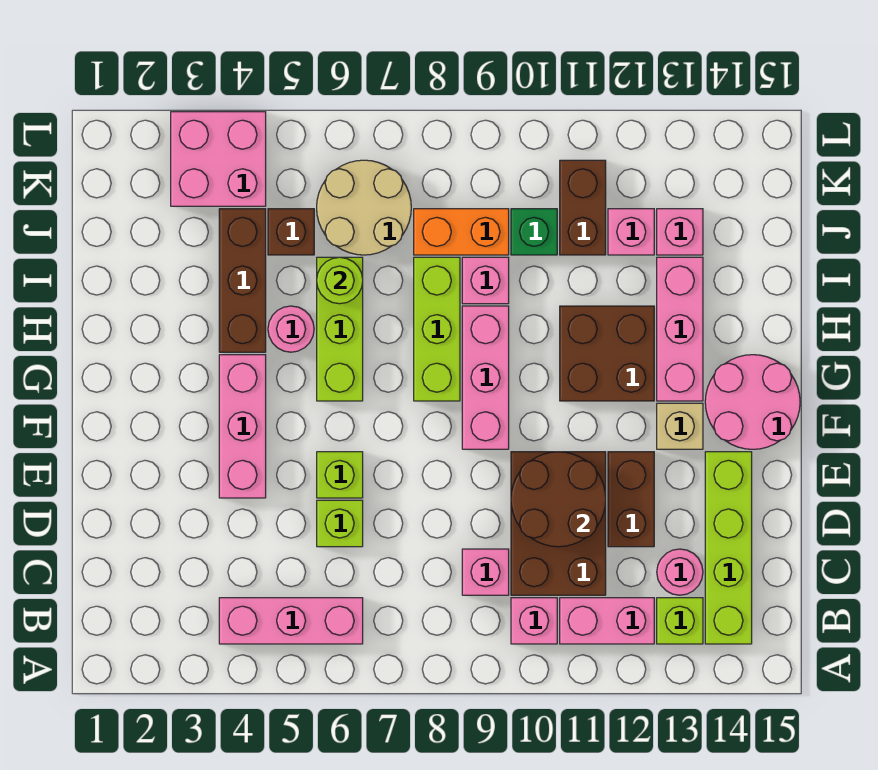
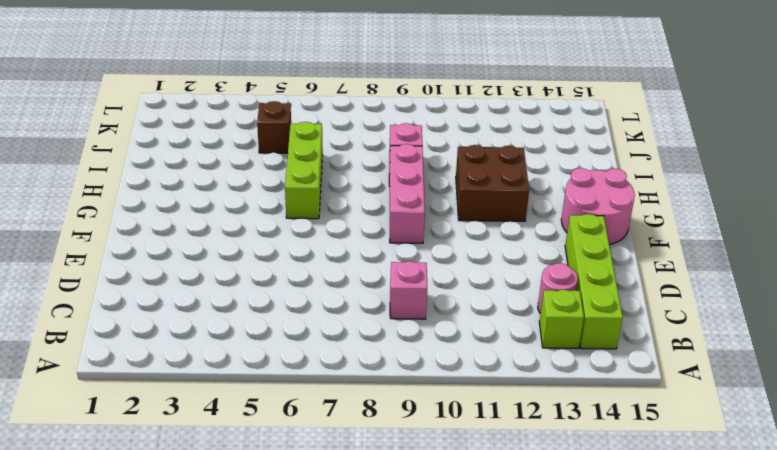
none -> pink 1x3 brick [219,598,363,644]
none -> pink 1x1 brick [511,598,557,644]
none -> pink 1x2 brick [560,598,654,644]
none -> brown 2x3 brick [511,452,606,595]

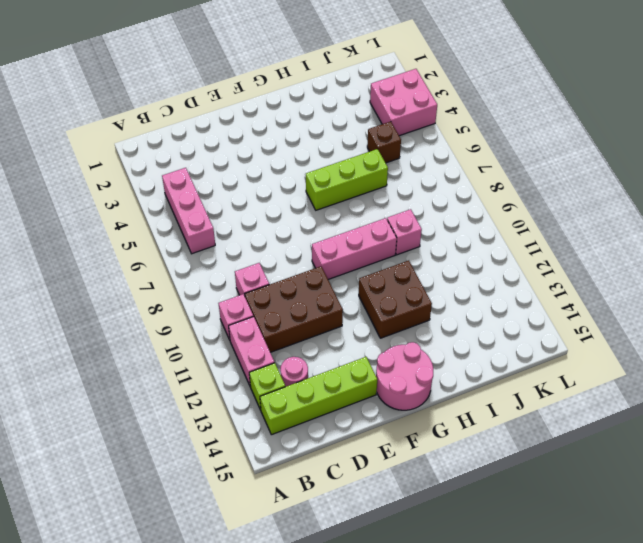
none -> lime 1x1 brick [317,500,363,547]
none -> brown 1x2 brick [608,452,654,547]
none -> pink 1x3 brick [219,355,266,498]
none -> lime 1x1 brick [317,452,363,498]

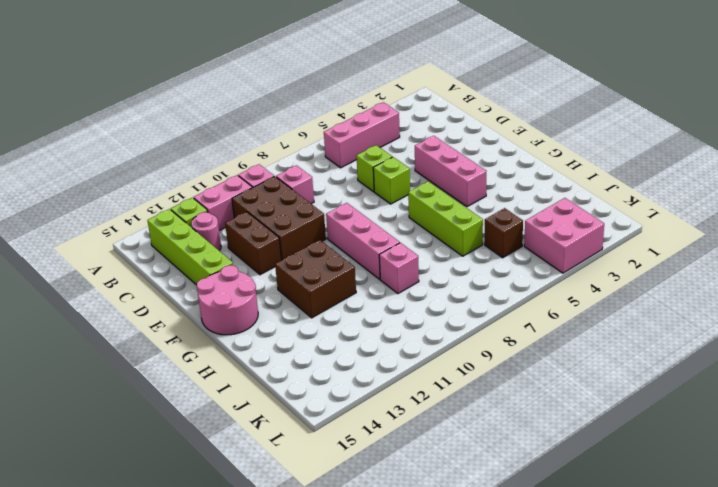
none -> tan 1x1 brick [657,403,703,449]
none -> lime 1x3 brick [414,257,460,401]
none -> pink 1x3 brick [657,257,703,401]
none -> brown 1x3 brick [219,209,266,352]

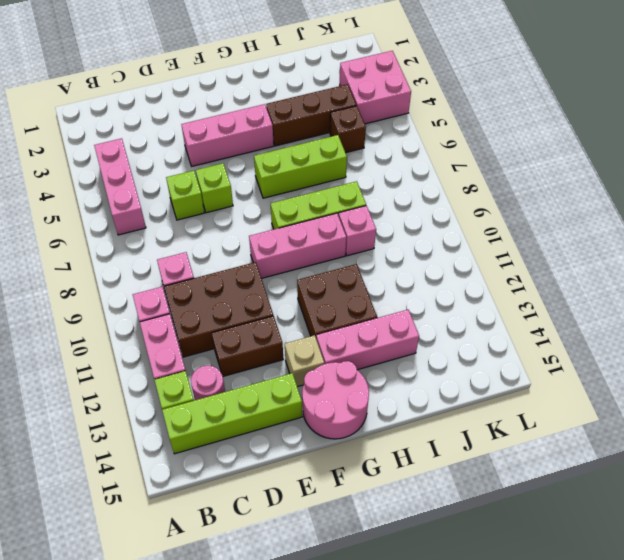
none -> pink 1x1 round brick [268,306,314,352]
none -> tan 2x2 round brick [317,160,411,255]
none -> orange 1x2 brick [414,209,509,255]
none -> green 1x1 brick [511,209,557,255]

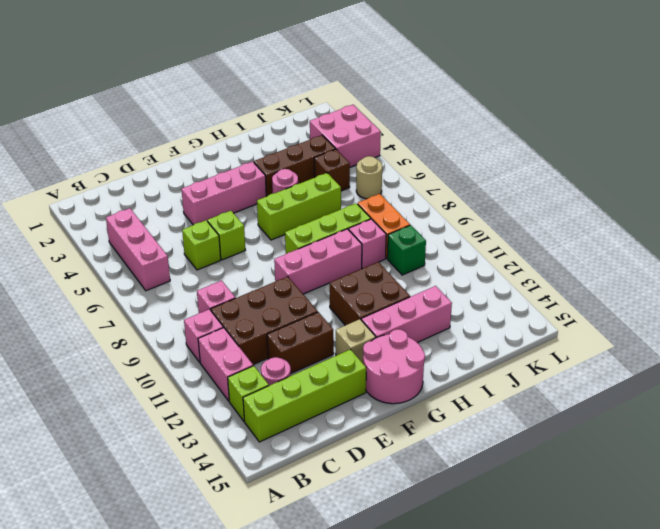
tan 1x1 round brick [356,156,382,199] -> tan 2x2 round brick [317,160,411,255]
none -> brown 1x2 brick [560,160,606,255]
none -> pink 1x1 brick [608,209,654,255]
none -> pink 1x1 brick [657,209,703,255]
none -> brown 2x2 round brick [511,452,606,547]

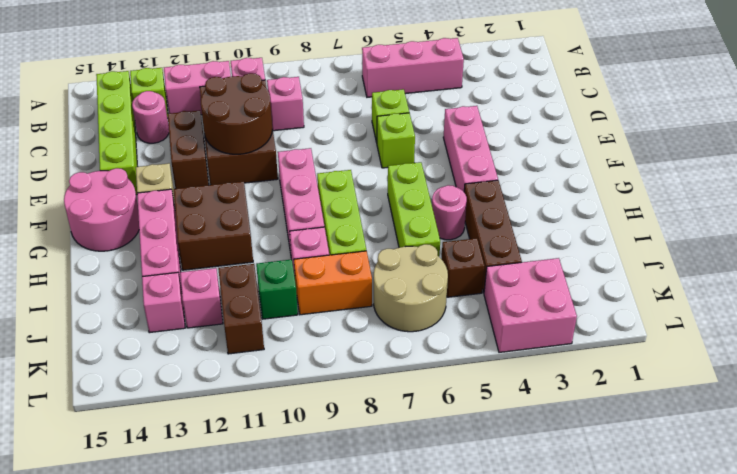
none -> lime 1x1 round brick [317,257,363,304]

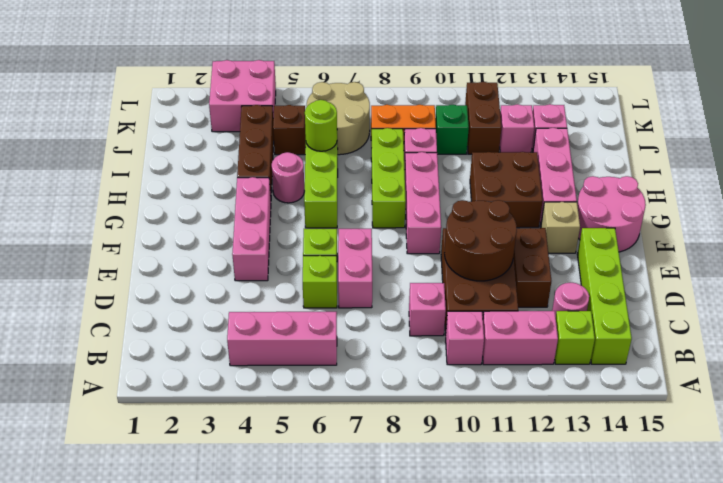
pink 1x2 brick [338,229,372,308] -> none

